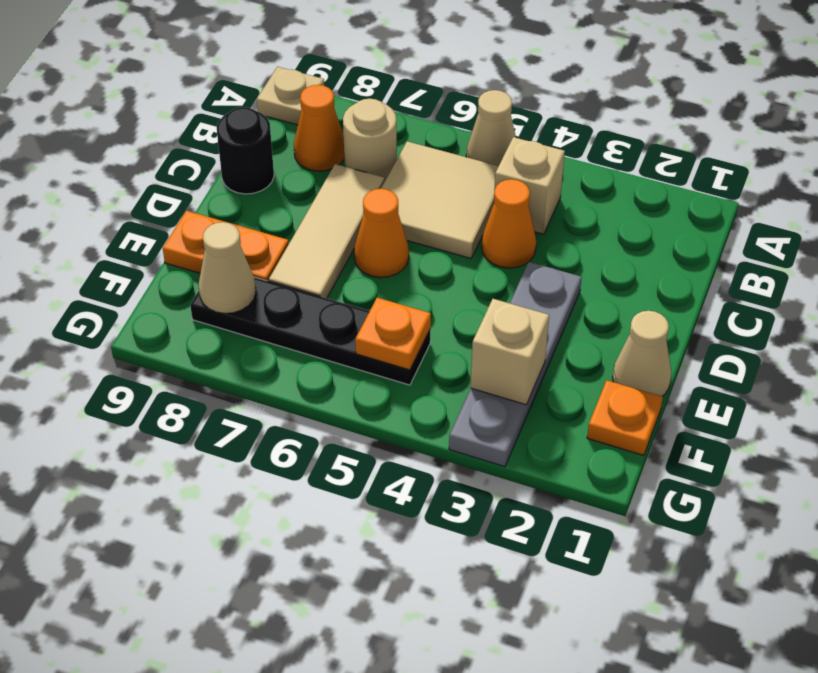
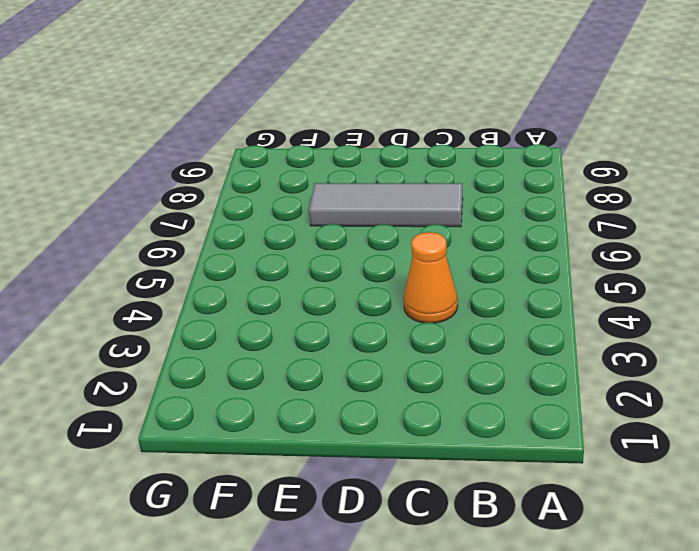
grey 1x3 tile [309,183,463,227] -> tan 1x3 tile [269,164,384,298]
none -> tan 1x1 cone [466,90,516,166]
none -> tan 1x1 plate [257,67,324,125]
none -> tan 1x1 brick [494,137,565,234]

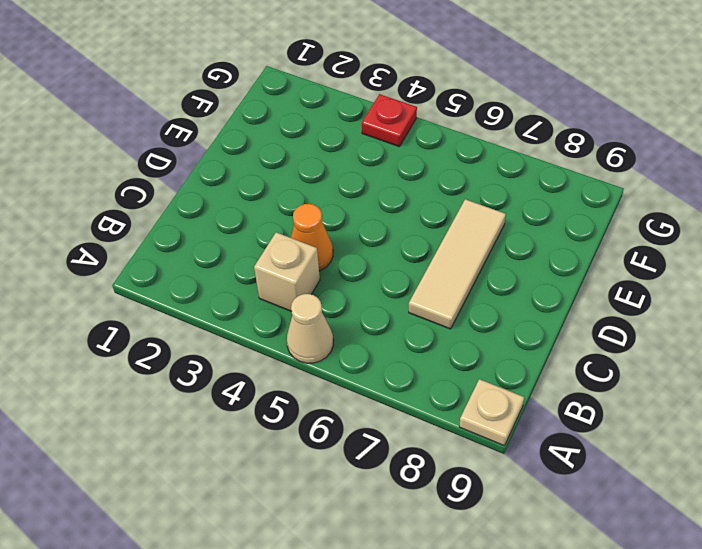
red 1x1 plate [362,94,417,147] -> none
none -> tan 2x2 tile [381,141,499,258]
none -> tan 1x1 round brick [343,99,397,182]
none -> orange 1x1 cone [294,85,344,171]

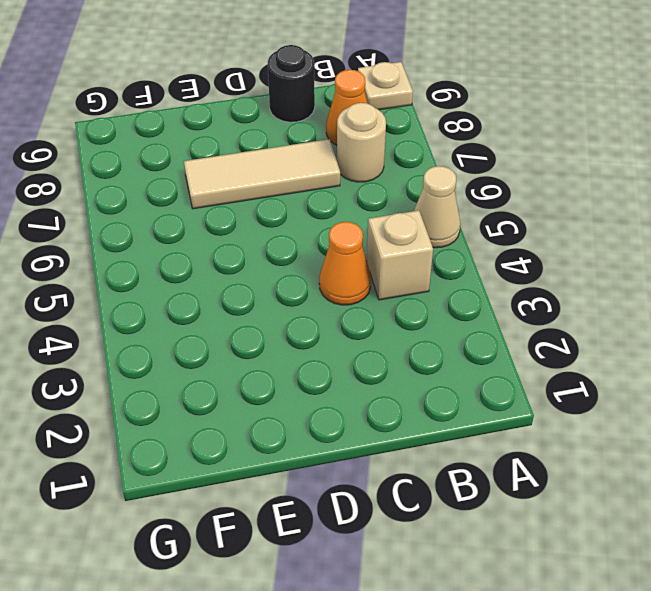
none -> tan 2x2 tile [381,141,499,258]
none -> grey 1x4 plate [449,262,582,467]
none -> orange 1x1 cone [354,189,409,278]

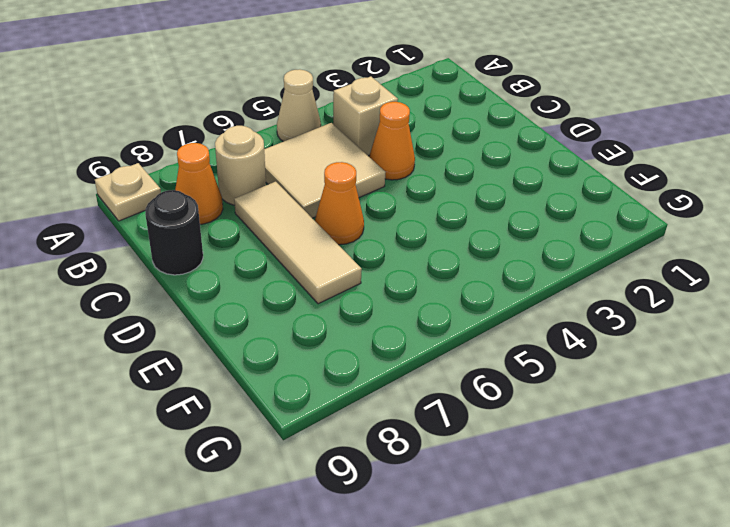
none -> grey 1x4 plate [449,262,582,467]
none -> tan 1x1 cone [612,311,672,396]
none -> orange 1x2 plate [163,211,289,281]

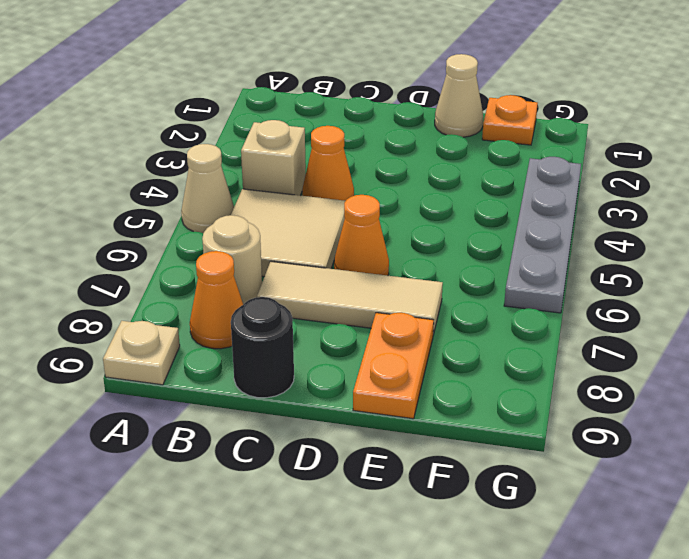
grey 1x4 plate [504,157,581,313] -> grey 1x4 plate turned to [449,262,582,467]
none -> black 1x4 plate [190,277,430,385]
none -> tan 1x1 brick [471,299,549,405]
none -> orange 1x1 plate [355,298,431,370]

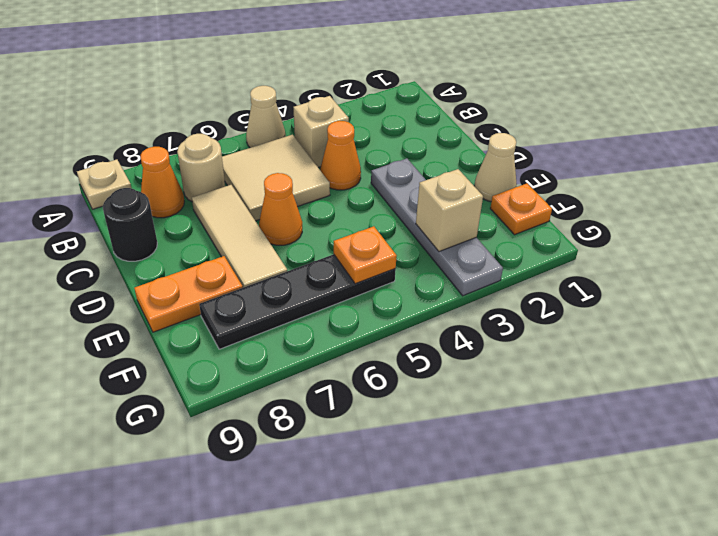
none -> tan 1x1 cone [199,222,256,313]

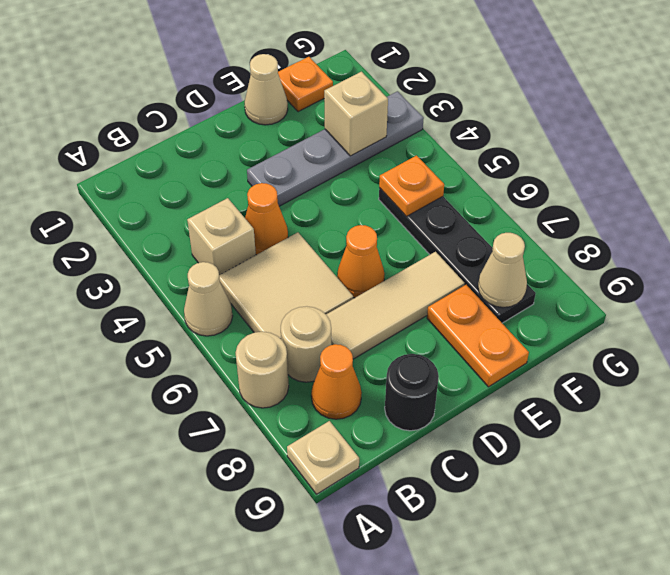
tan 1x1 round brick [236,332,289,408] -> none

